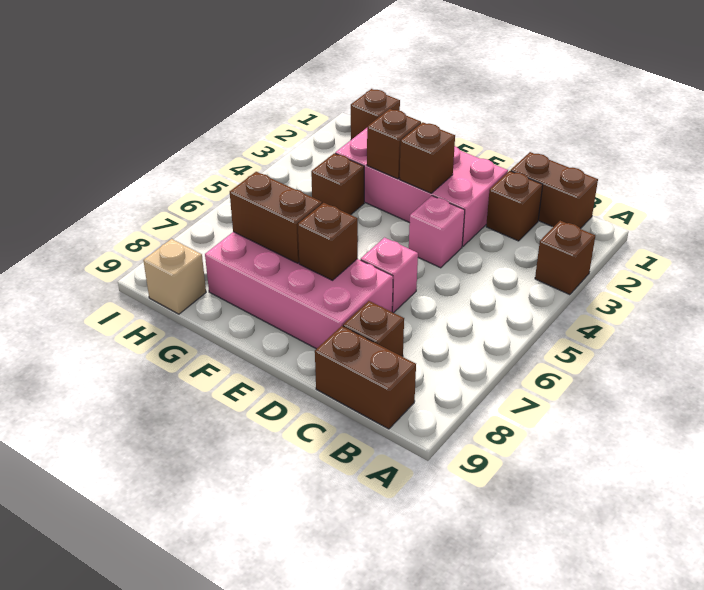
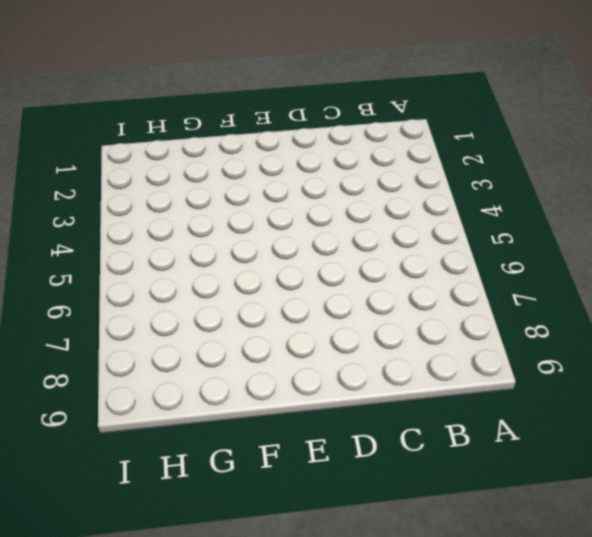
none -> brown 1x1 brick [535,221,595,295]
none -> brown 1x2 brick [511,152,598,229]
none -> brown 1x2 brick [315,326,416,429]

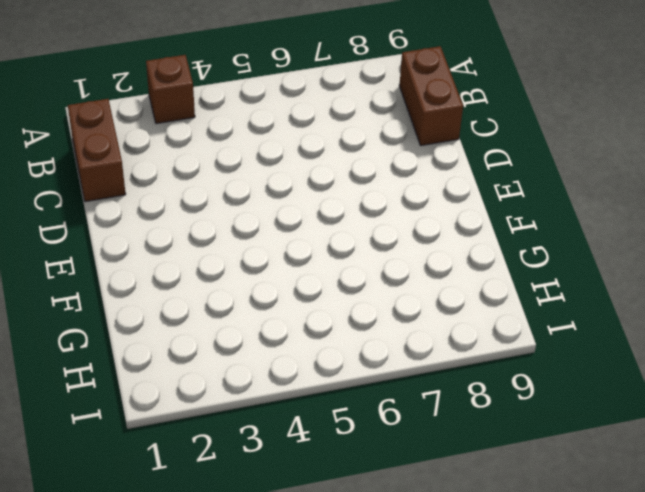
none -> brown 1x1 brick [486,171,543,241]
none -> brown 1x1 brick [343,301,404,357]
none -> pink 2x4 brick [335,128,508,246]

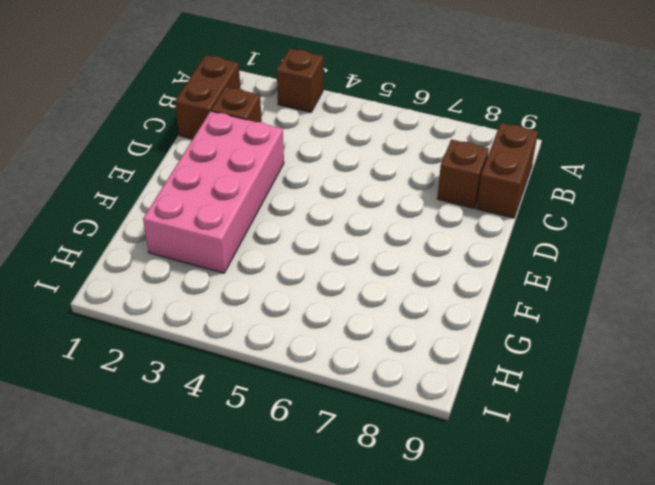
none -> pink 1x1 brick [409,196,465,268]
none -> pink 1x1 brick [361,238,418,313]
none -> pink 2x4 brick [205,232,393,349]

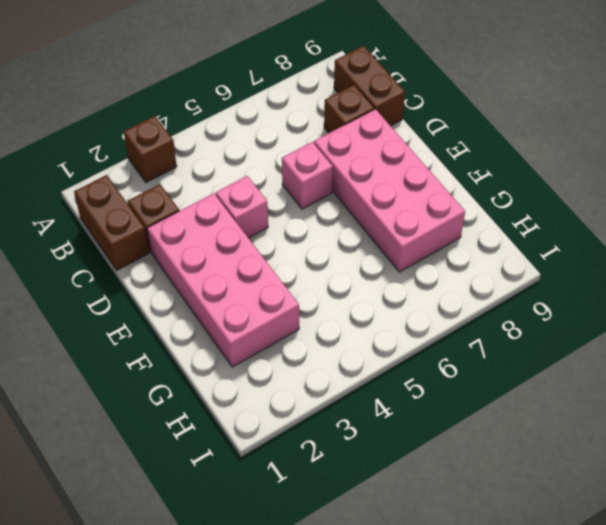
none -> brown 1x1 brick [311,153,364,215]
none -> brown 1x1 brick [351,89,400,140]
none -> tan 1x1 brick [143,239,206,314]

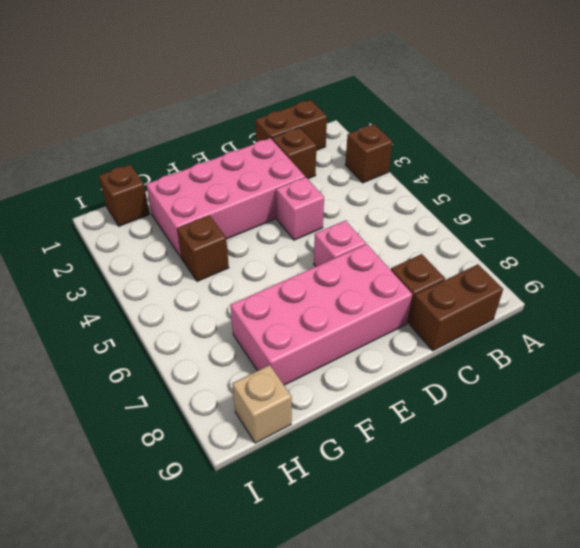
none -> brown 1x1 brick [400,122,455,193]
none -> brown 1x1 brick [298,203,358,280]
none -> brown 1x1 brick [367,109,421,179]

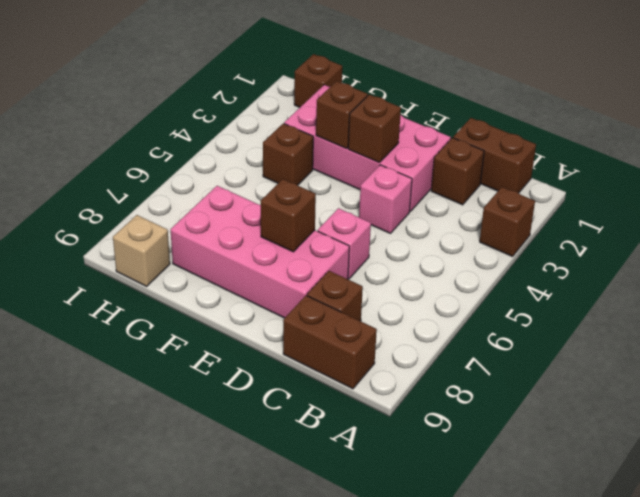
none -> brown 1x2 brick [230,172,322,263]

